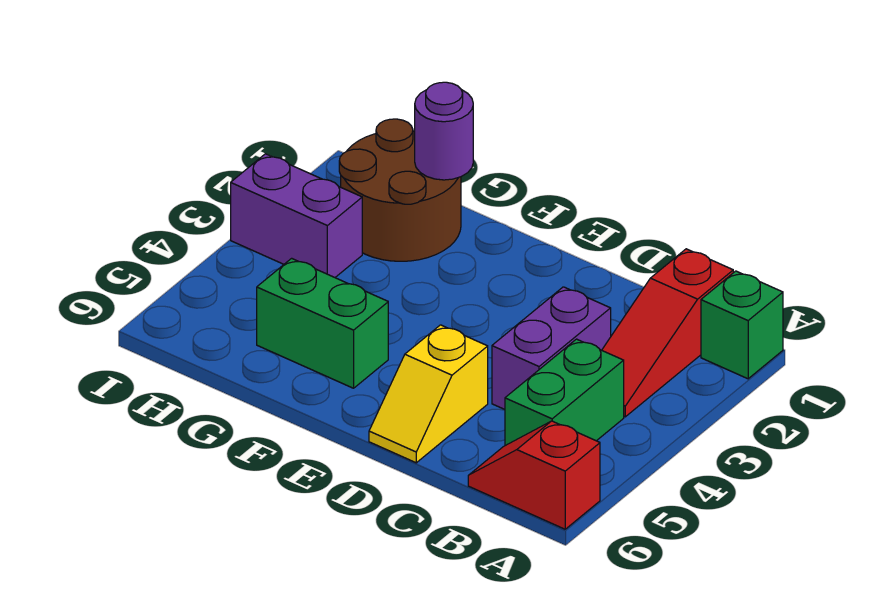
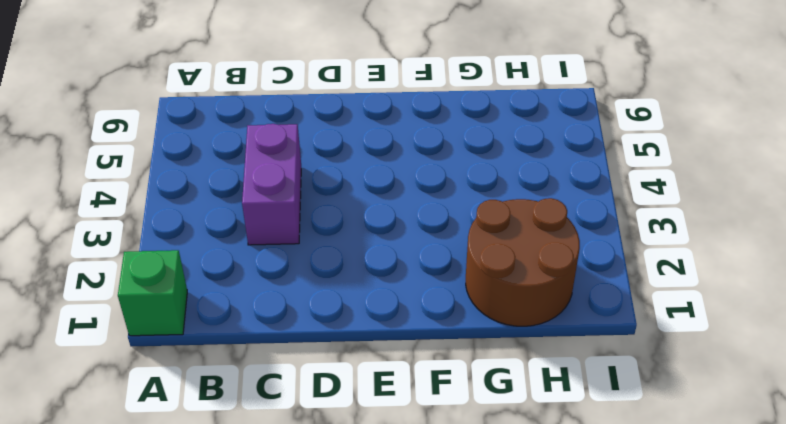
none -> red 1x2 slope [468,421,600,529]
none -> red 1x3 slope [602,249,733,417]

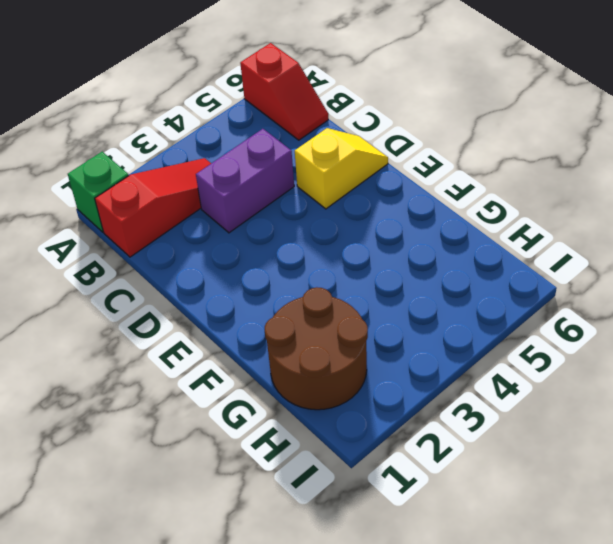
none -> green 1x2 brick [505,339,624,446]
none -> green 1x2 brick [257,258,388,388]

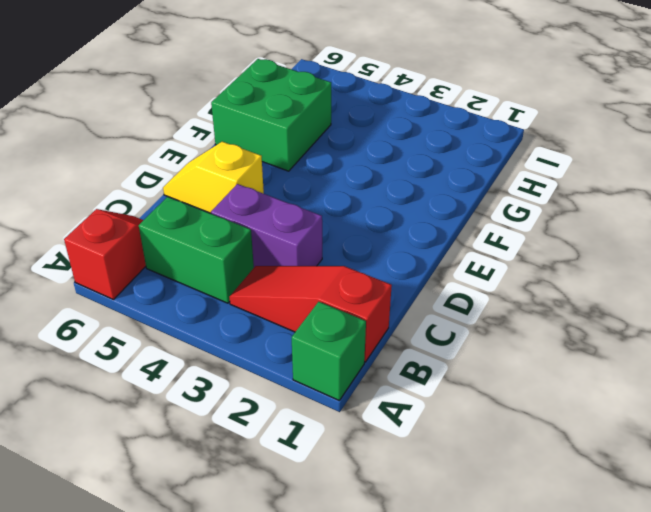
green 2x2 brick [211,59,331,171] -> green 1x2 brick [257,258,388,388]
none -> brown 2x2 round brick [339,119,461,261]
none -> purple 1x2 brick [231,154,362,277]

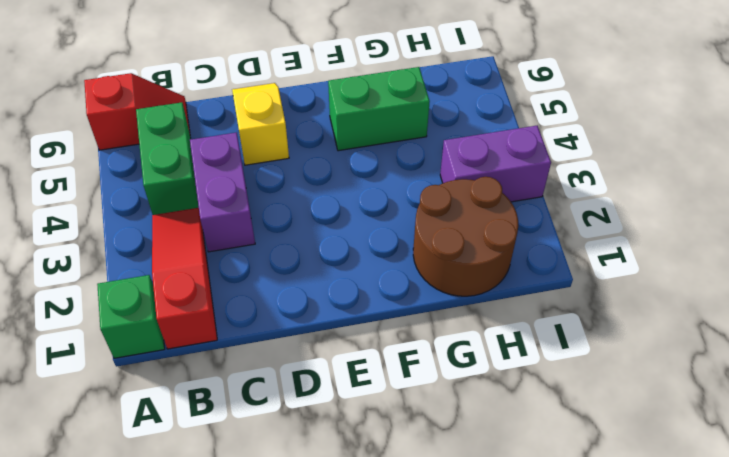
none -> purple 1x1 round brick [415,82,473,180]

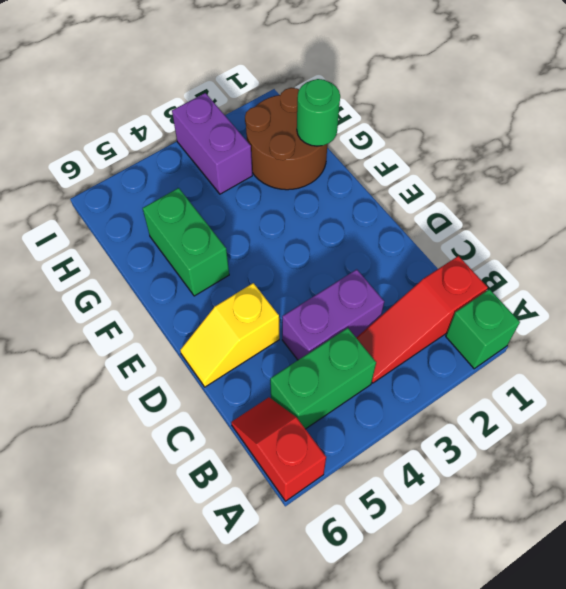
green 1x1 round brick [297,79,340,146] -> purple 1x1 round brick [415,82,473,180]

